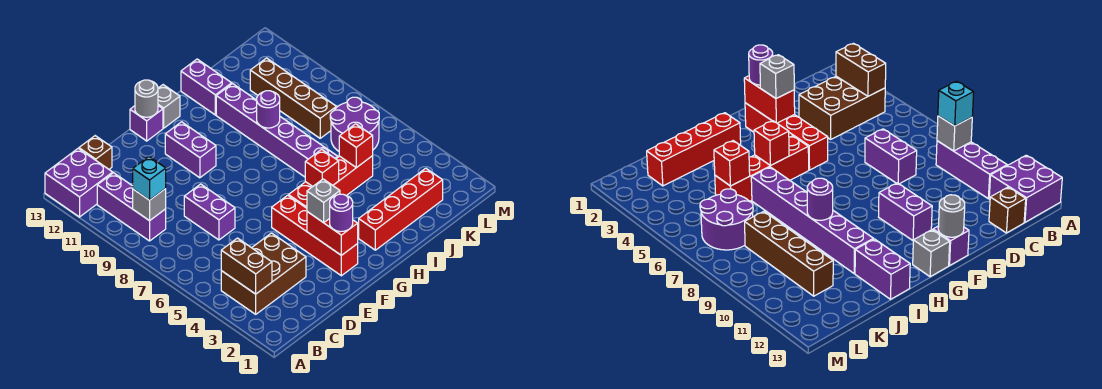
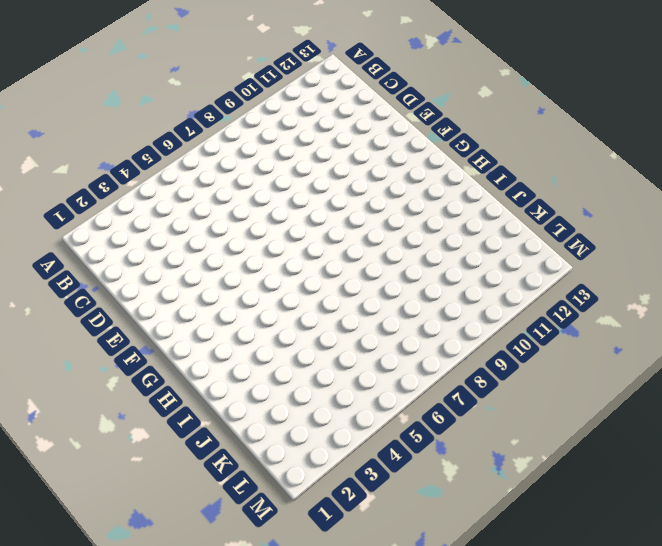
none -> purple 2x2 brick [45,148,113,217]
none -> brown 2x3 brick [221,233,306,314]
none -> purple 1x3 brick [97,173,166,241]

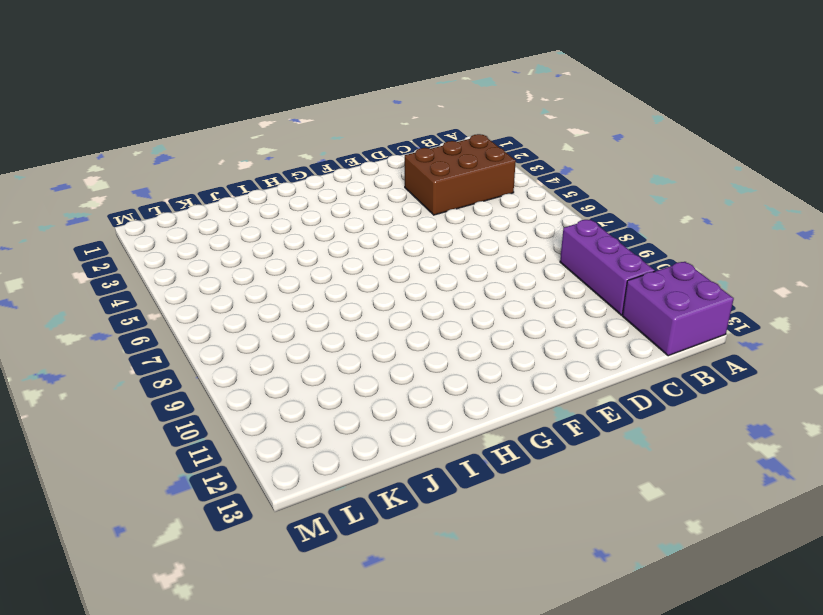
none -> brown 1x1 brick [79,136,112,169]
none -> purple 1x2 brick [184,184,235,240]
none -> red 1x4 brick [272,195,358,276]

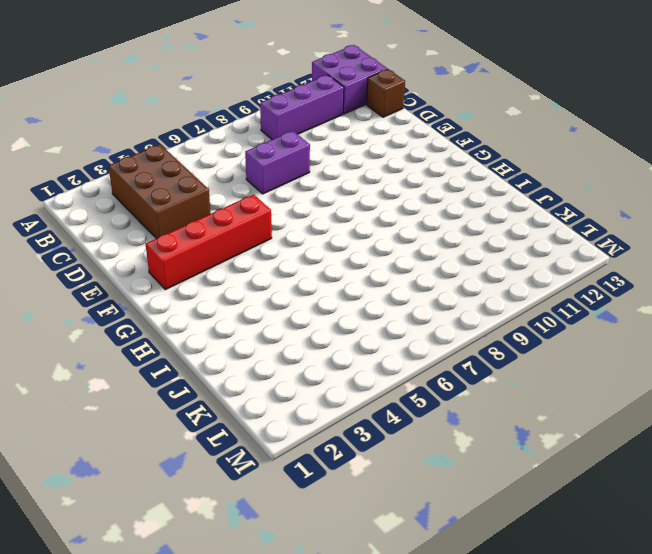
none -> purple 1x2 brick [165,122,216,178]
none -> purple 1x1 brick [130,106,163,141]
none -> red 1x4 brick [289,156,373,208]

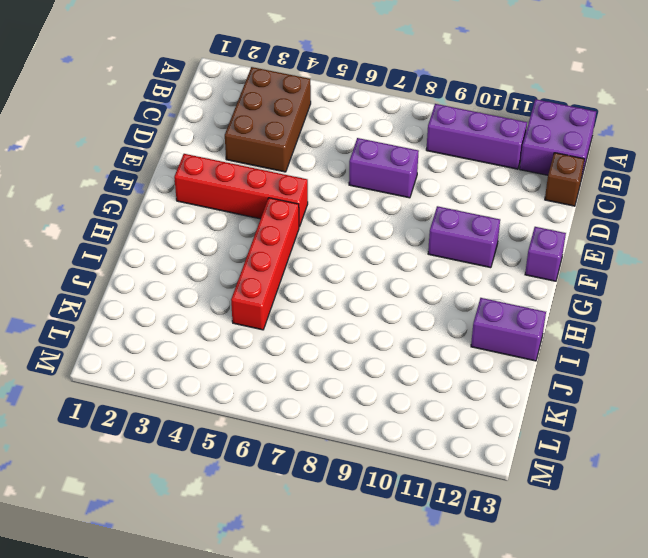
none -> grey 1x1 brick [158,85,180,128]
none -> red 1x4 brick [359,168,443,250]
none -> purple 1x6 brick [216,84,338,177]

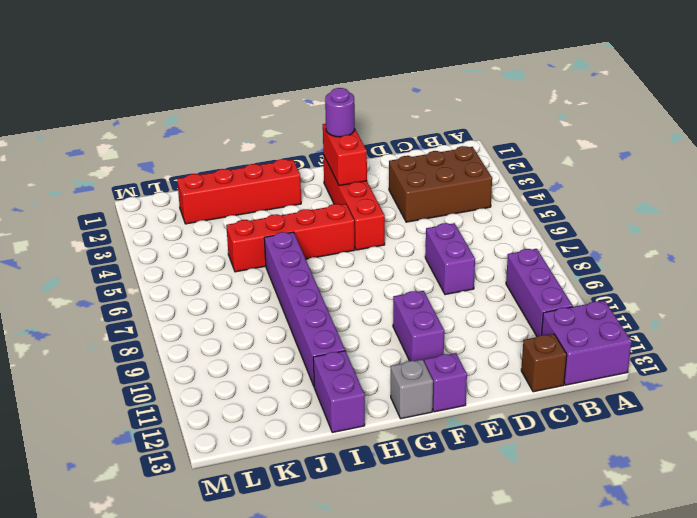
none -> purple 2x2 round brick [330,97,379,151]
none -> brown 1x4 brick [250,58,336,138]
none -> brown 1x2 brick [221,238,272,294]

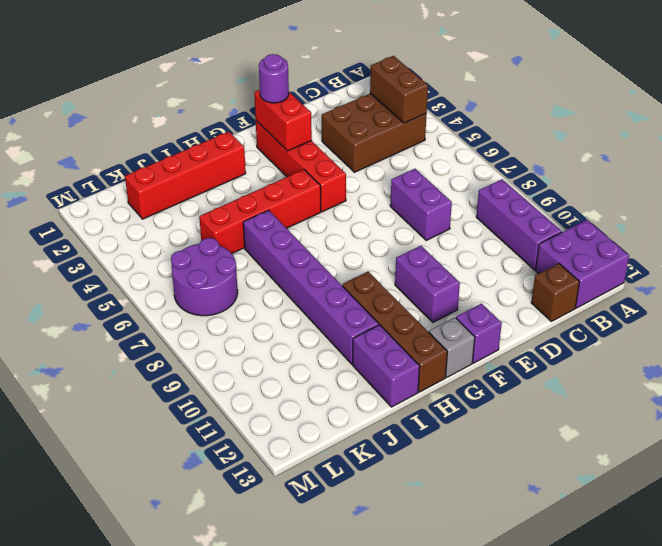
brown 1x4 brick [342,271,447,392] -> brown 1x4 brick moved to [250,58,336,138]
none -> grey 1x1 brick [133,189,166,221]
none -> grey 1x1 round brick [135,80,158,117]
none -> red 1x1 brick [305,149,339,187]

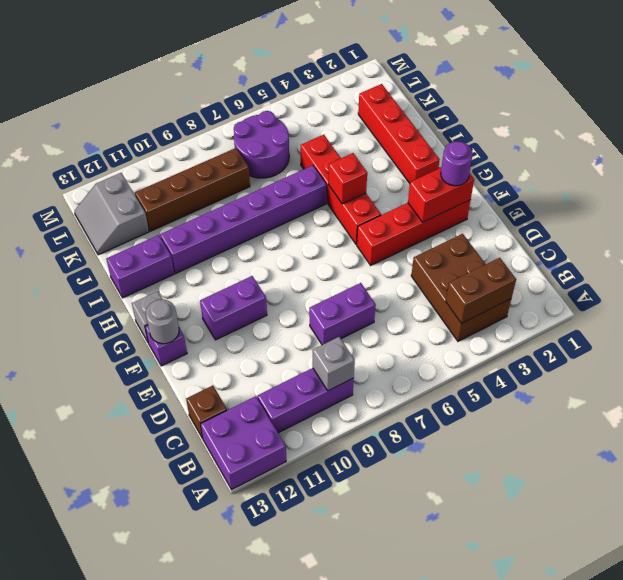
grey 2x2 slope [74,173,149,255] -> none
none -> purple 1x1 round brick [257,91,280,128]
none -> red 1x1 brick [339,124,373,168]
none -> cyan 1x1 brick [133,157,166,200]

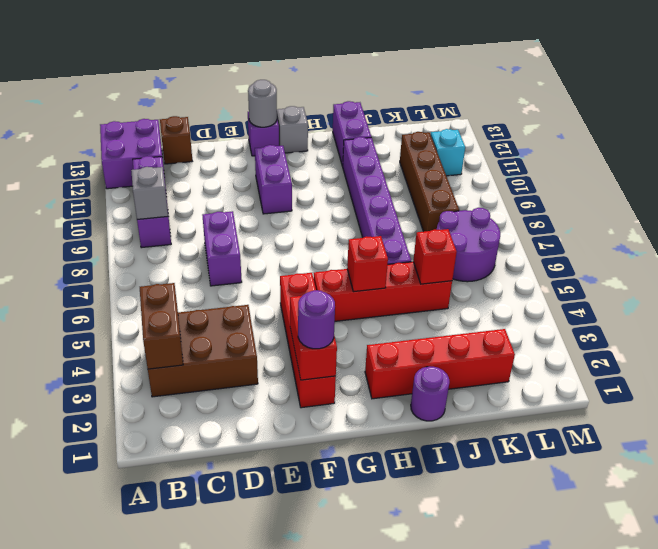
purple 1x1 round brick [411,367,450,421] -> purple 1x1 round brick moved to [257,91,280,128]
cyan 1x1 brick [431,129,465,176] -> cyan 1x1 brick moved to [133,157,166,200]
none -> grey 1x1 brick [307,179,340,223]

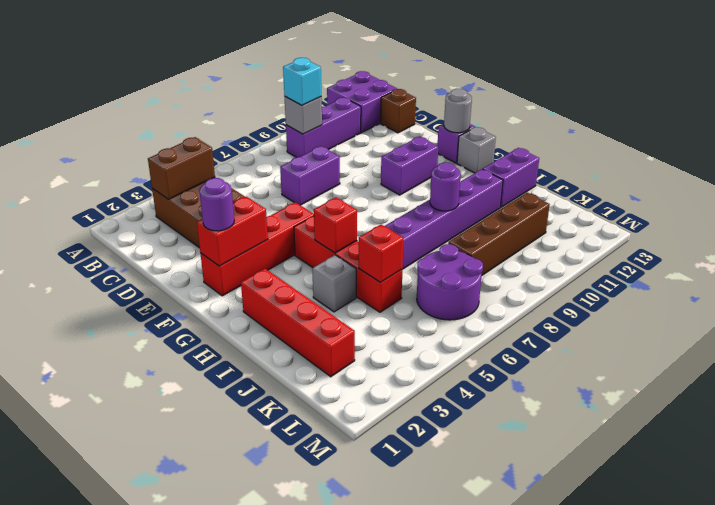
grey 1x1 brick [312,255,356,312] -> grey 1x1 brick moved to [307,179,340,223]

